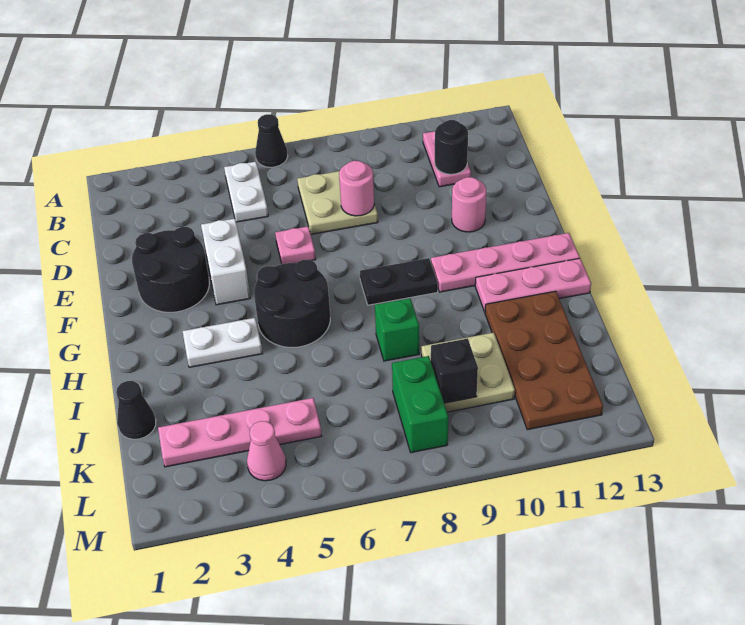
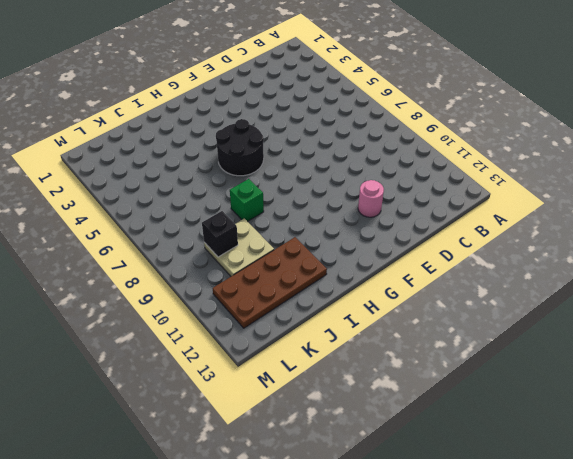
none -> black 1x1 cone [255,114,288,167]
none -> white 1x2 plate [224,162,268,222]
none -> pink 1x2 plate [423,131,471,187]

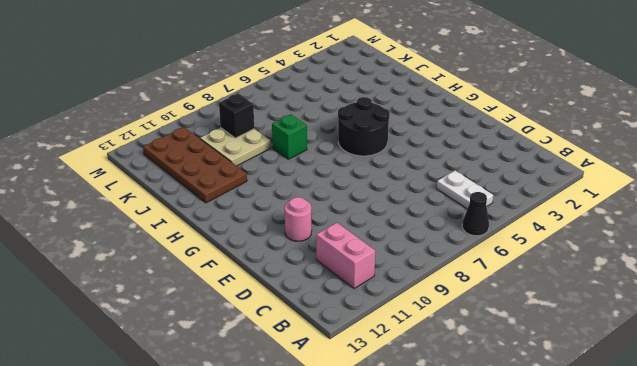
pink 1x2 brick [316,223,375,289] -> pink 1x2 plate [423,131,471,187]
none -> tan 2x2 plate [297,171,378,234]
none -> black 2x2 round brick [132,227,209,312]
none -> white 1x2 brick [201,219,250,305]

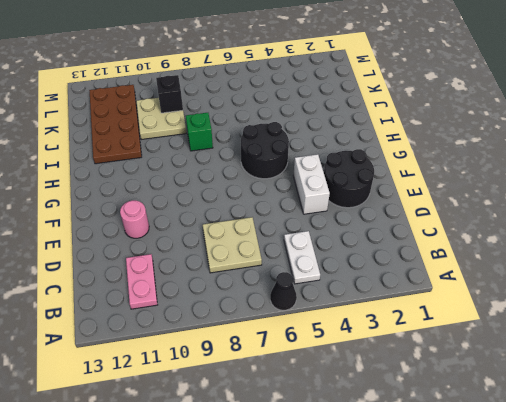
none -> pink 1x1 plate [275,227,316,264]
none -> black 1x2 plate [360,258,438,305]
none -> pink 1x4 plate [431,233,580,292]

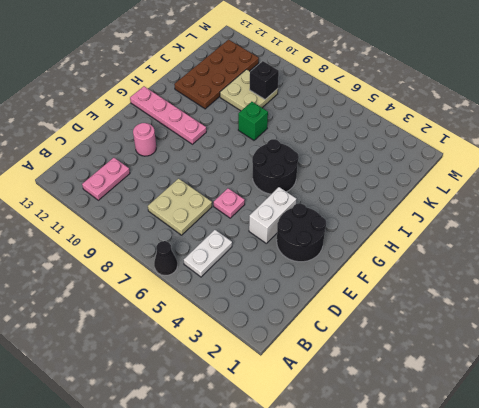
none -> black 1x2 plate [360,258,438,305]
none -> white 1x2 plate [183,318,263,367]
none -> pink 1x3 plate [475,258,591,312]

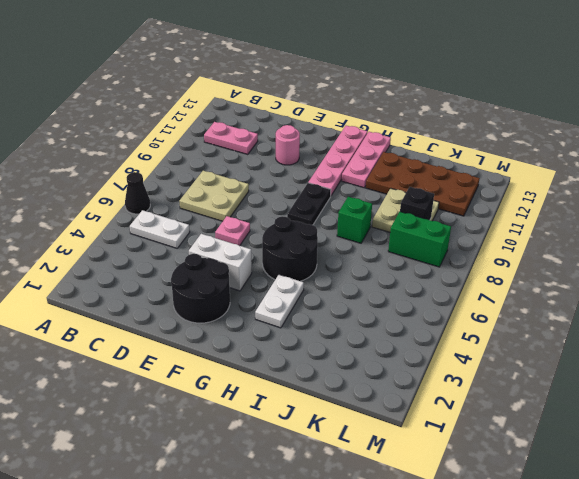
none -> black 1x1 cone [116,381,156,439]
none -> pink 1x4 plate [158,398,321,467]
none -> pink 1x1 cone [247,421,286,481]

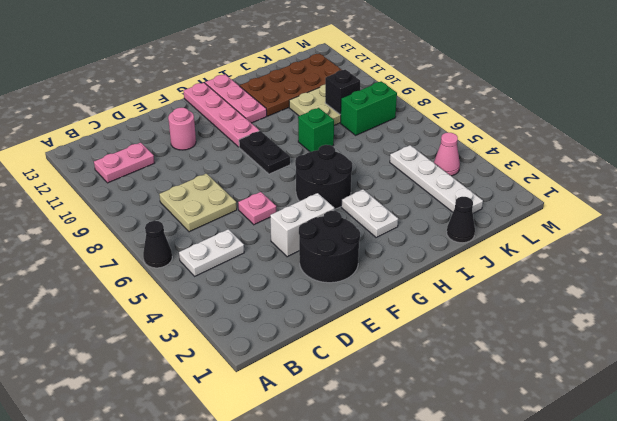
white 1x4 plate [390,145,483,213] -> pink 1x4 plate [158,398,321,467]
none -> black 1x1 round brick [435,120,468,174]
none -> pink 1x1 round brick [339,161,374,216]

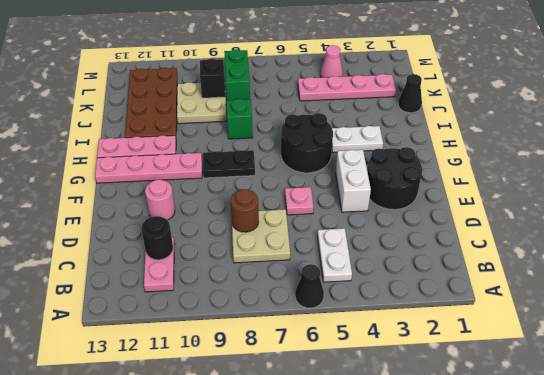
brown 1x1 round brick [231,189,259,232] -> pink 1x1 round brick [339,161,374,216]

